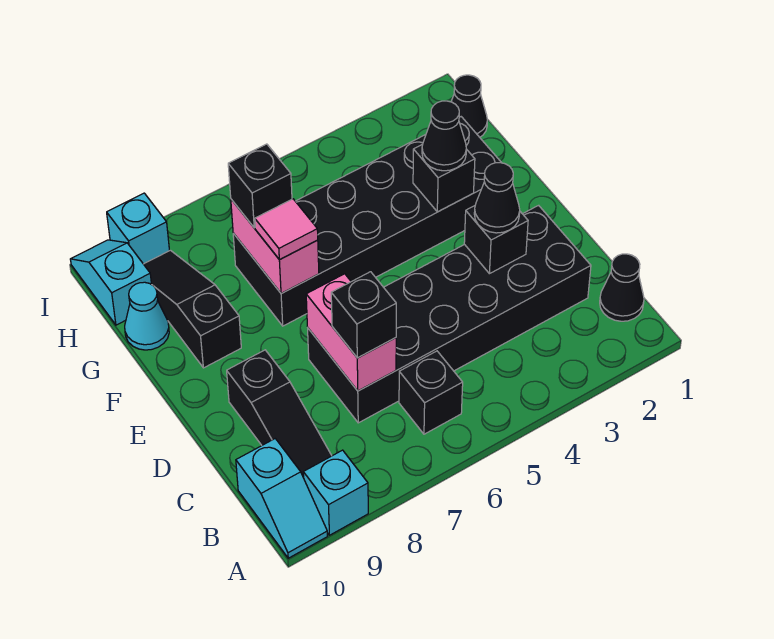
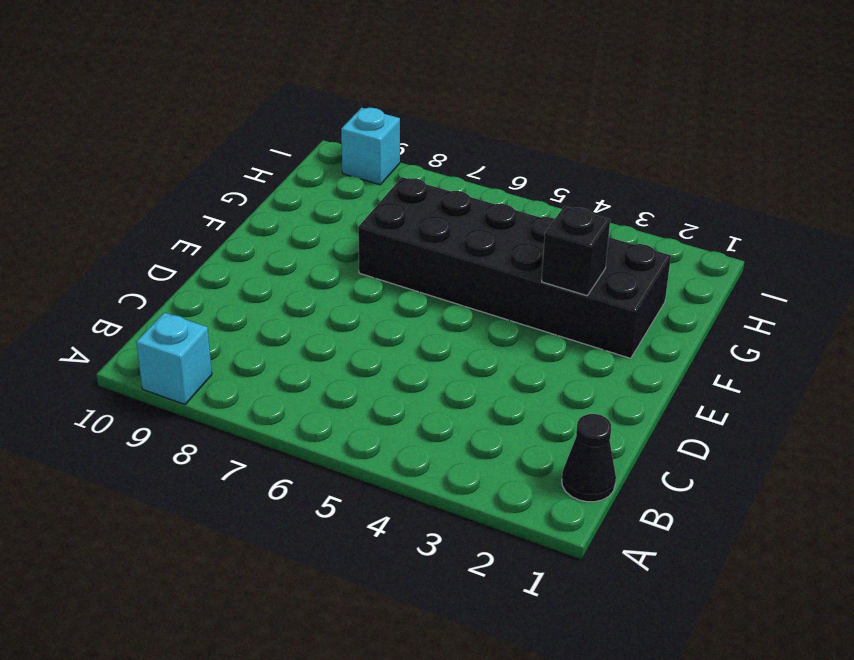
none -> cyan 1x2 slope [236,439,327,558]
none -> black 1x1 brick [399,351,463,434]
none -> black 1x3 slope [227,350,332,478]

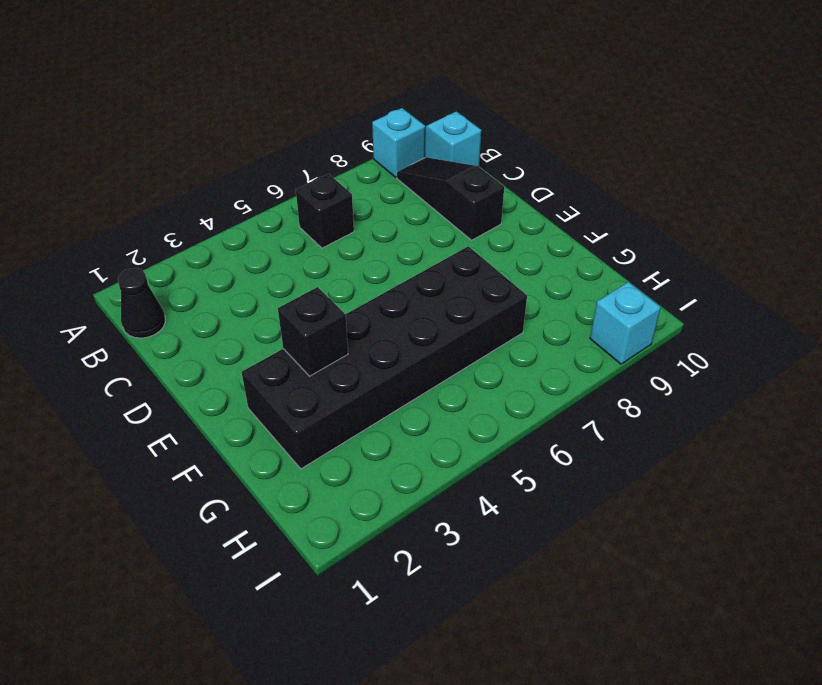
none -> black 2x6 brick [308,205,591,423]
none -> black 1x3 slope [144,250,241,368]
none -> cyan 1x1 cone [125,282,169,350]

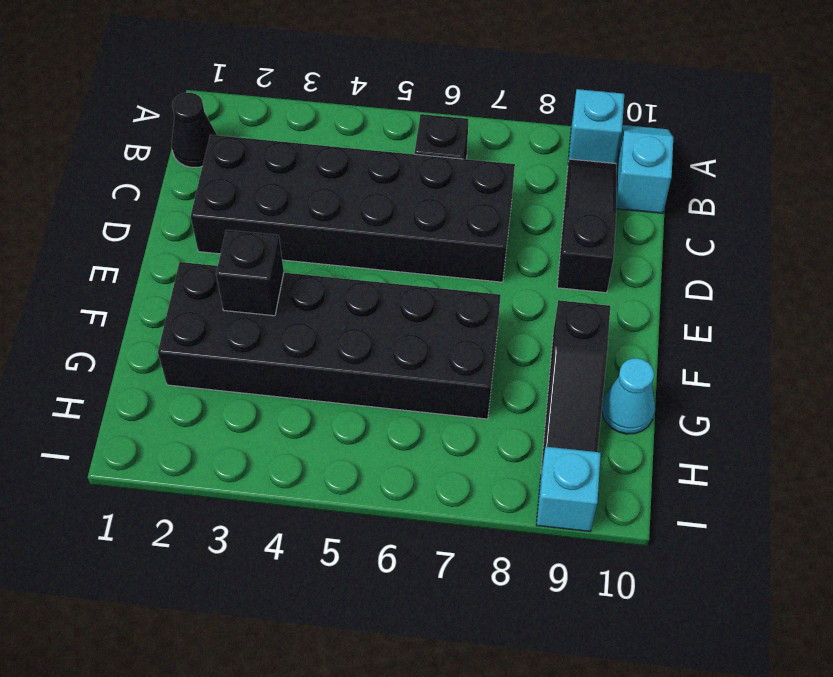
none -> black 1x1 cone [451,75,487,137]
none -> cyan 1x2 slope [70,240,151,325]
none -> pink 1x2 brick [306,274,396,391]

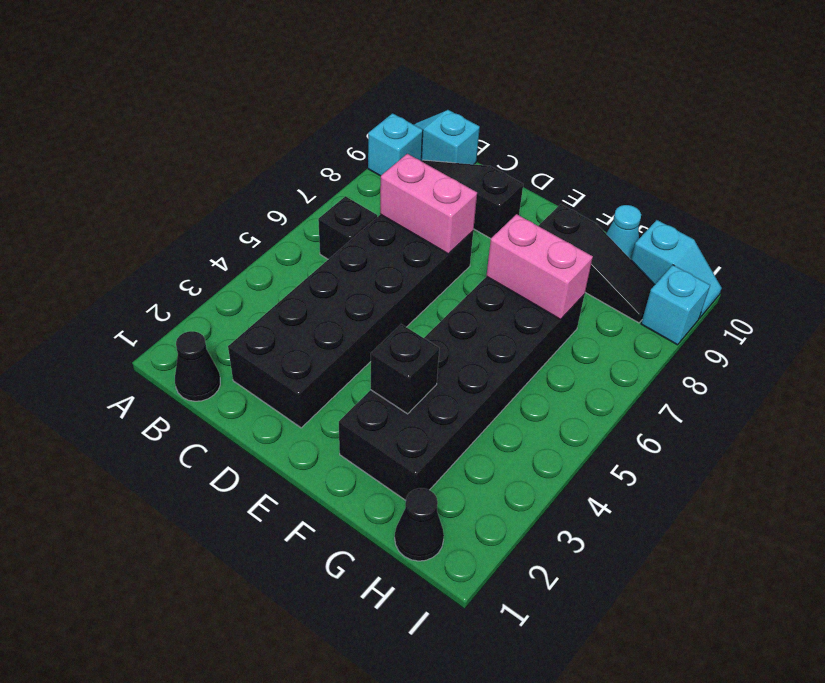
none -> black 1x1 brick [464,206,528,274]
none -> black 1x1 brick [331,272,396,358]
none -> black 1x1 cone [474,163,520,233]

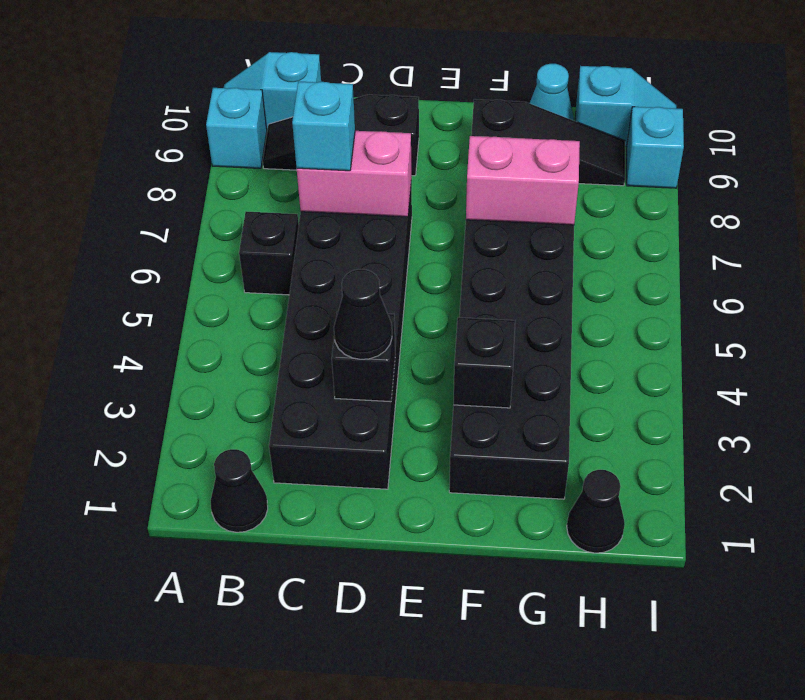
cyan 1x1 brick [292,82,355,171] -> black 1x1 brick [331,272,396,358]
none -> black 1x1 cone [422,101,466,171]
none -> pink 1x1 tile [255,199,318,260]
none -> black 1x1 brick [228,144,292,228]

